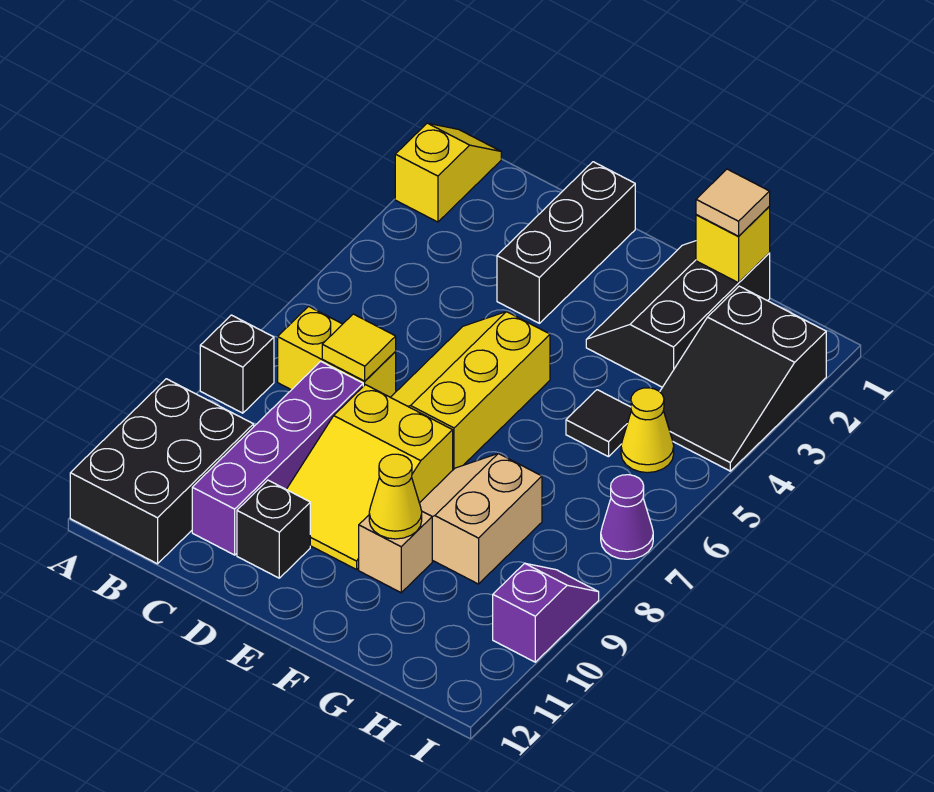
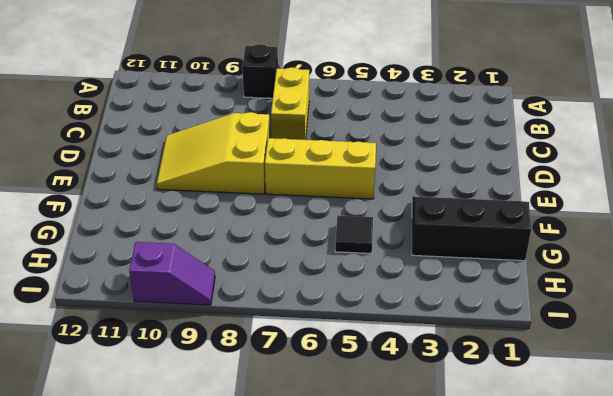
none -> yellow 1x2 slope [395,123,501,222]
none -> black 2x3 brick [70,379,254,564]
none -> purple 1x4 brick [192,361,363,555]

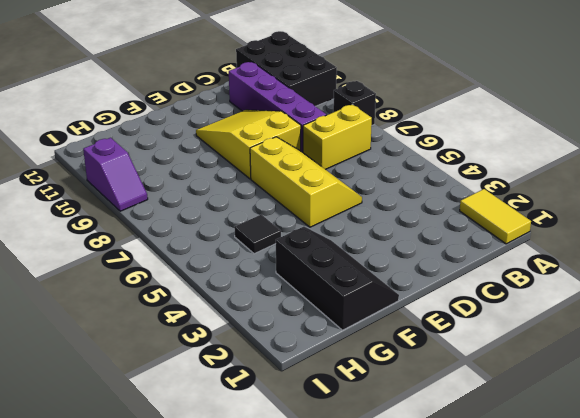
yellow 1x2 tile [460,189,531,244] -> yellow 1x2 slope [395,123,501,222]
none -> black 1x3 brick [497,162,635,323]
none -> black 1x1 brick [237,480,310,578]
none -> tan 2x2 slope [420,454,542,584]

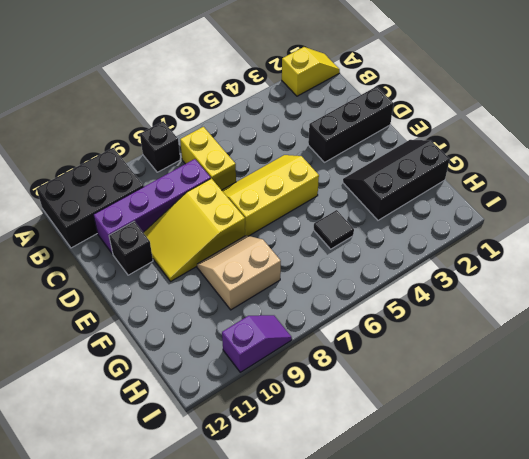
none -> tan 1x1 brick [359,512,432,593]
none -> black 2x3 slope [660,286,826,471]
none -> yellow 1x1 cone [621,388,674,473]

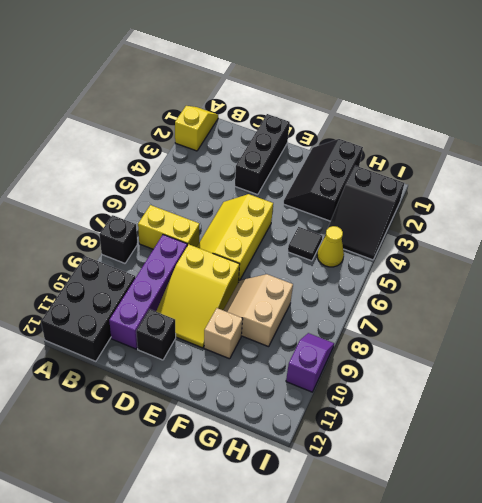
none -> purple 1x1 cone [601,475,653,559]
none -> yellow 1x1 tile [322,314,396,381]
none -> yellow 1x1 cone [369,454,422,539]

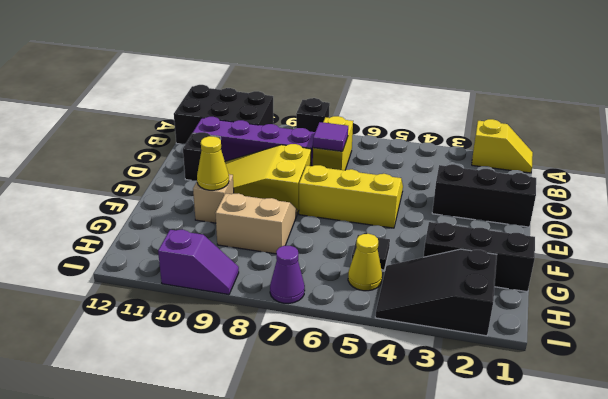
purple 1x1 tile [313,122,348,151] -> yellow 1x1 tile [322,314,396,381]
none -> yellow 1x1 brick [696,207,770,283]
none -> tan 1x1 tile [696,169,770,236]

